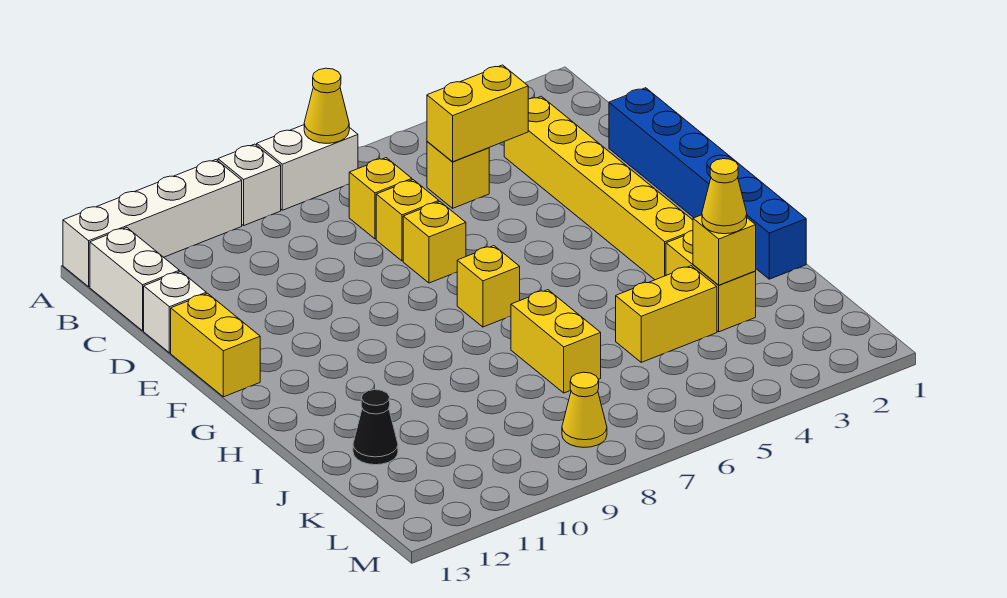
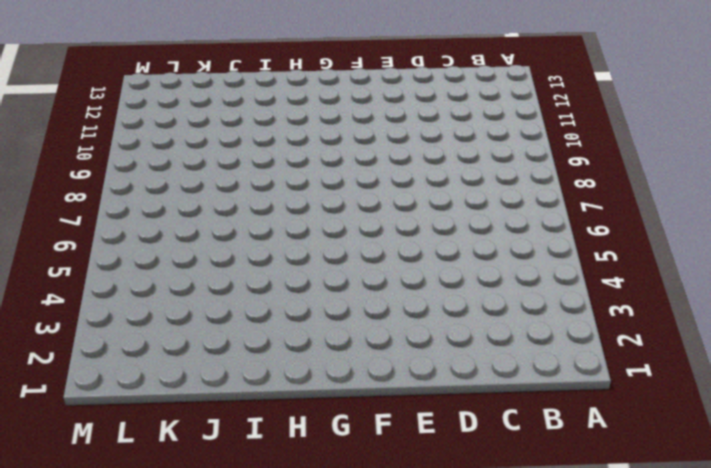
none -> white 1x2 brick [257,125,358,210]
none -> white 1x1 brick [218,144,281,225]
none -> white 1x4 brick [63,160,242,287]

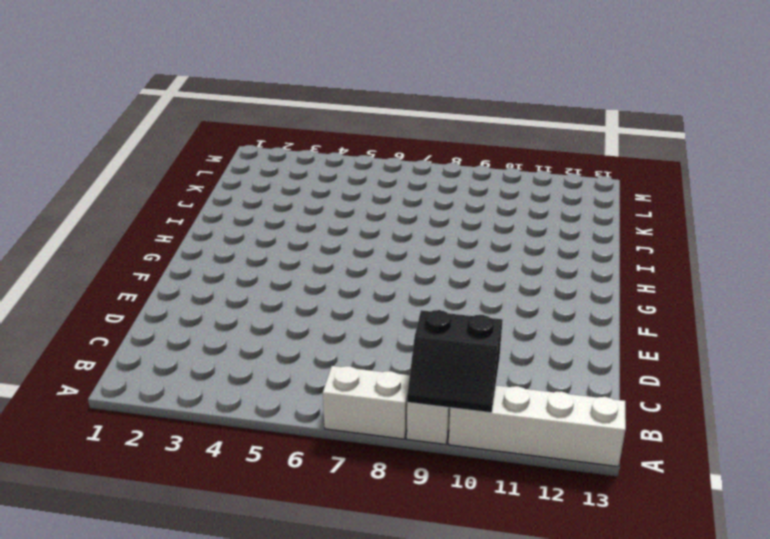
black 2x2 slope [407,310,503,413] -> none
none -> white 1x2 brick [90,227,179,331]
none -> yellow 1x6 brick [504,96,693,280]
none -> yellow 1x1 brick [427,141,489,208]

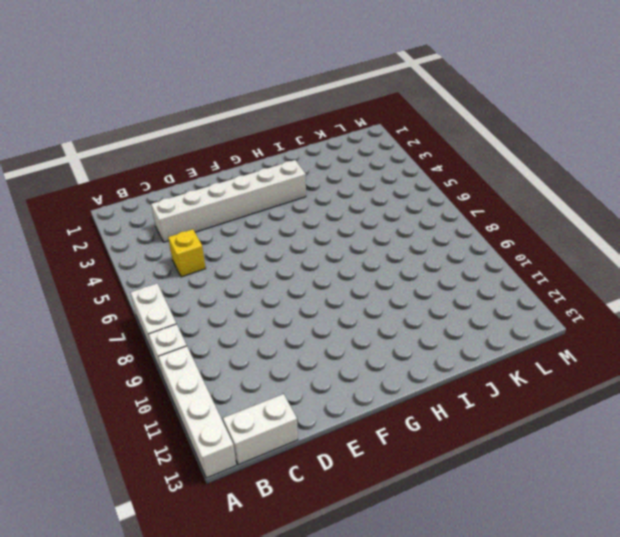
white 1x6 brick [151,160,306,242] -> yellow 1x6 brick [504,96,693,280]
none -> yellow 1x1 brick [349,158,412,239]
none -> blue 1x6 brick [609,88,806,279]
none -> yellow 1x1 brick [376,180,439,261]

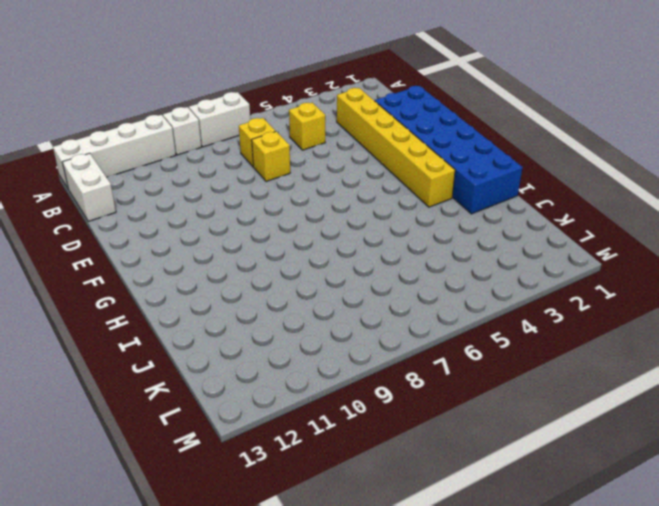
blue 2x6 brick [375,86,523,214] -> blue 1x6 brick [609,88,806,279]
none -> white 1x1 brick [144,271,206,353]
none -> yellow 1x1 brick [403,202,466,283]
none -> yellow 1x2 brick [171,293,260,397]

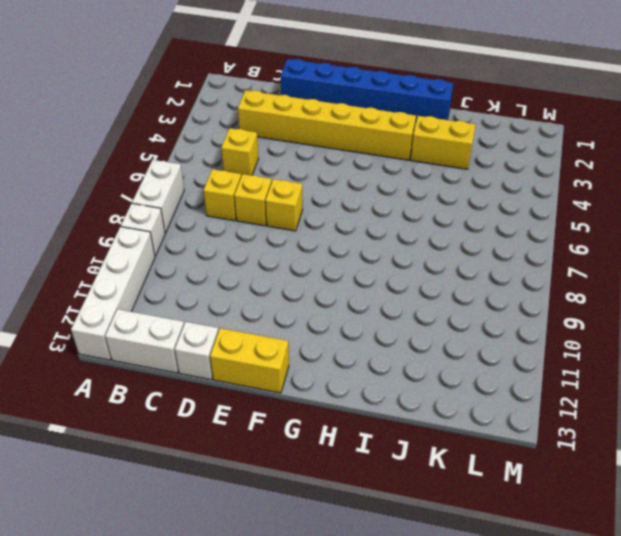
none -> yellow 1x1 brick [457,246,520,327]
none -> yellow 1x2 brick [511,290,601,393]
none -> yellow 1x2 brick [616,266,717,362]

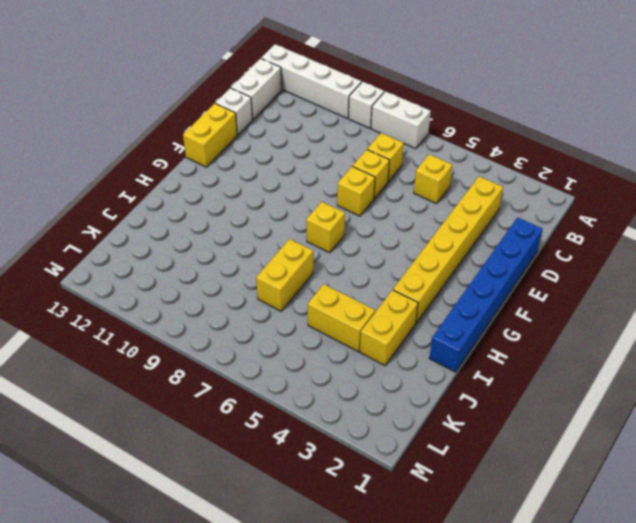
none -> black 1x1 cone [353,390,398,465]
none -> yellow 1x1 cone [562,372,607,447]
none -> yellow 1x1 cone [304,68,349,144]

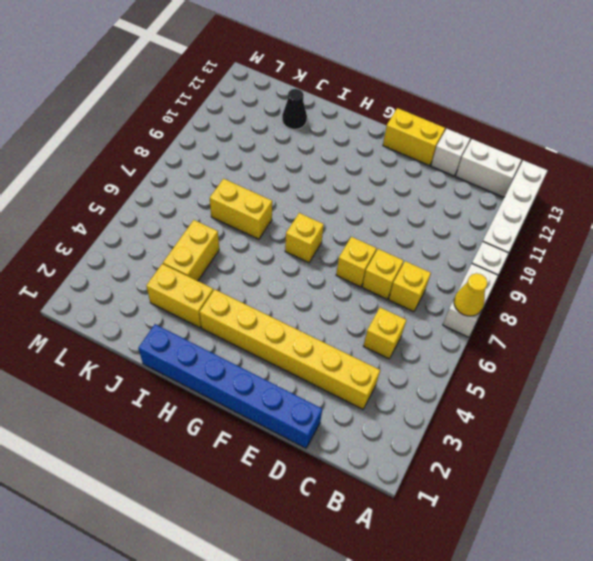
none -> yellow 1x1 cone [562,372,607,447]
none -> yellow 1x2 brick [427,65,528,162]
none -> yellow 1x1 brick [693,215,756,285]

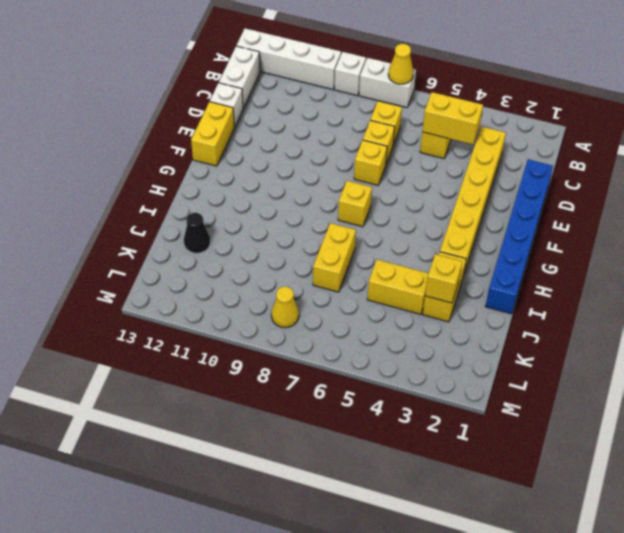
none -> yellow 1x1 cone [702,159,747,234]

